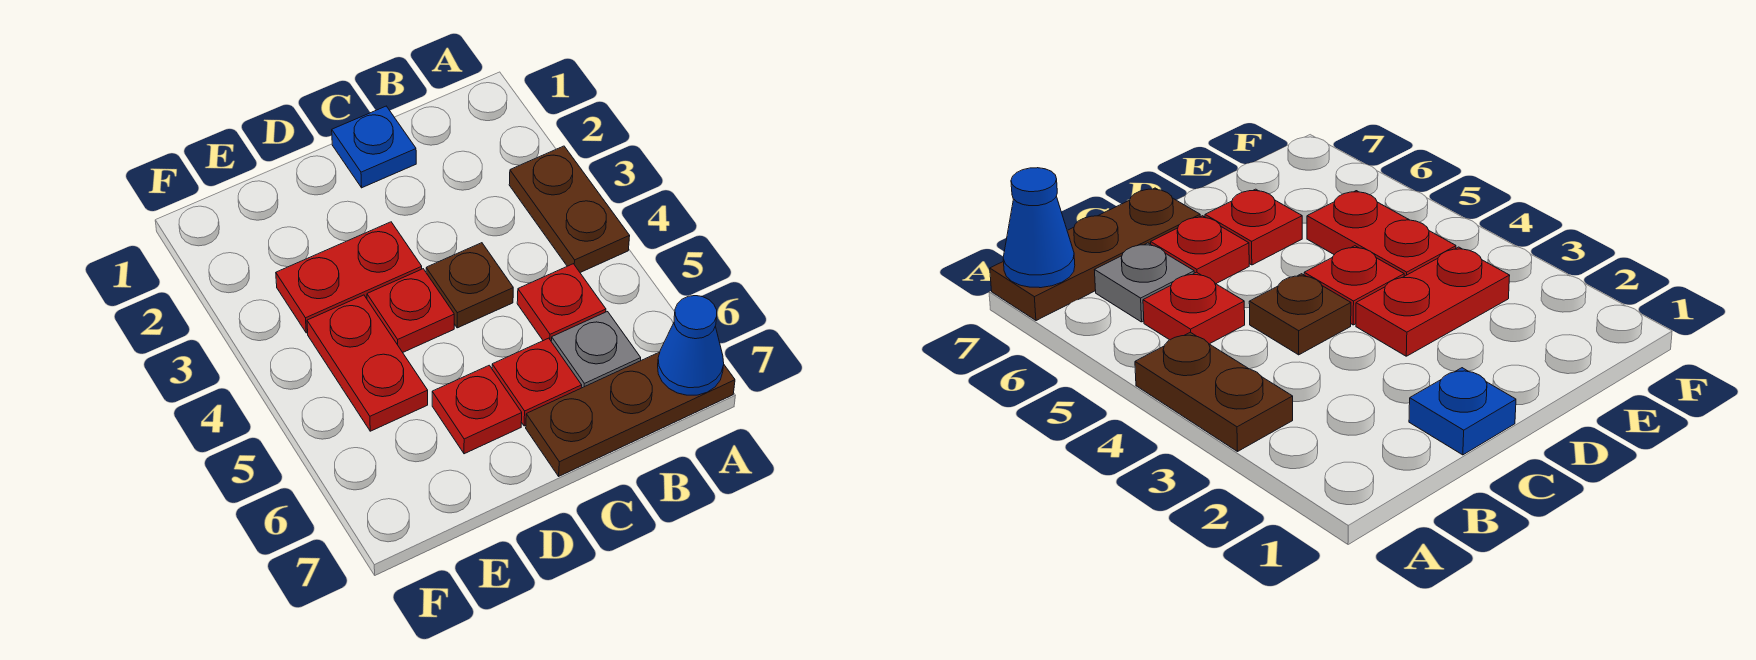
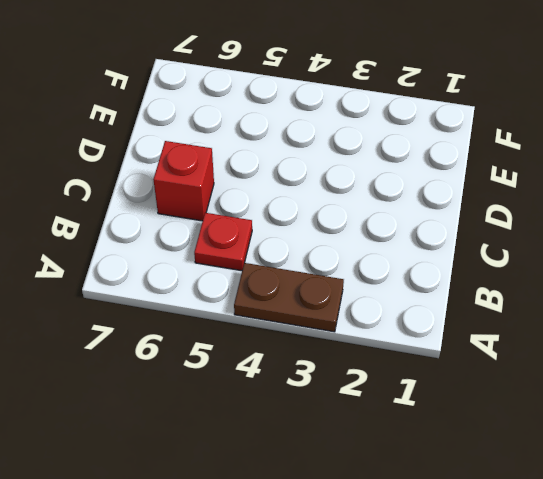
red 1x1 brick [153,141,214,221] -> red 1x1 plate [492,338,582,426]
none -> brown 1x3 plate [526,352,735,476]
none -> grey 1x1 plate [551,312,641,388]
none -> blue 1x1 plate [332,106,416,188]

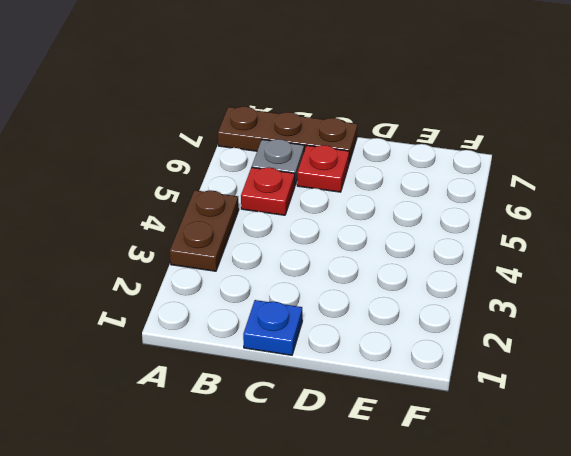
none -> brown 1x1 plate [426,243,513,328]
none -> red 1x2 plate [276,222,422,333]
none -> red 1x1 plate [367,269,454,352]

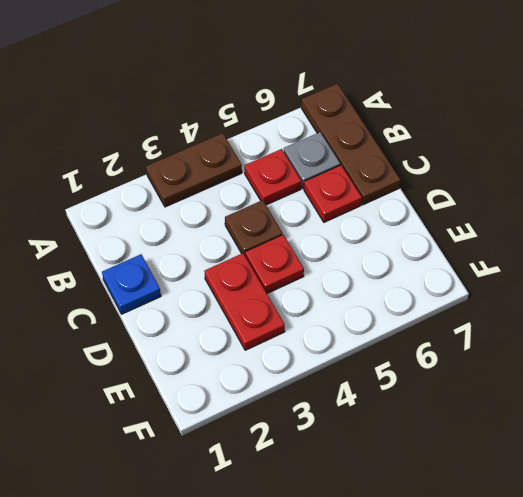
none -> red 1x1 plate [432,365,522,454]
none -> red 1x2 plate [307,295,428,431]
none -> blue 1x1 cone [658,296,724,395]

